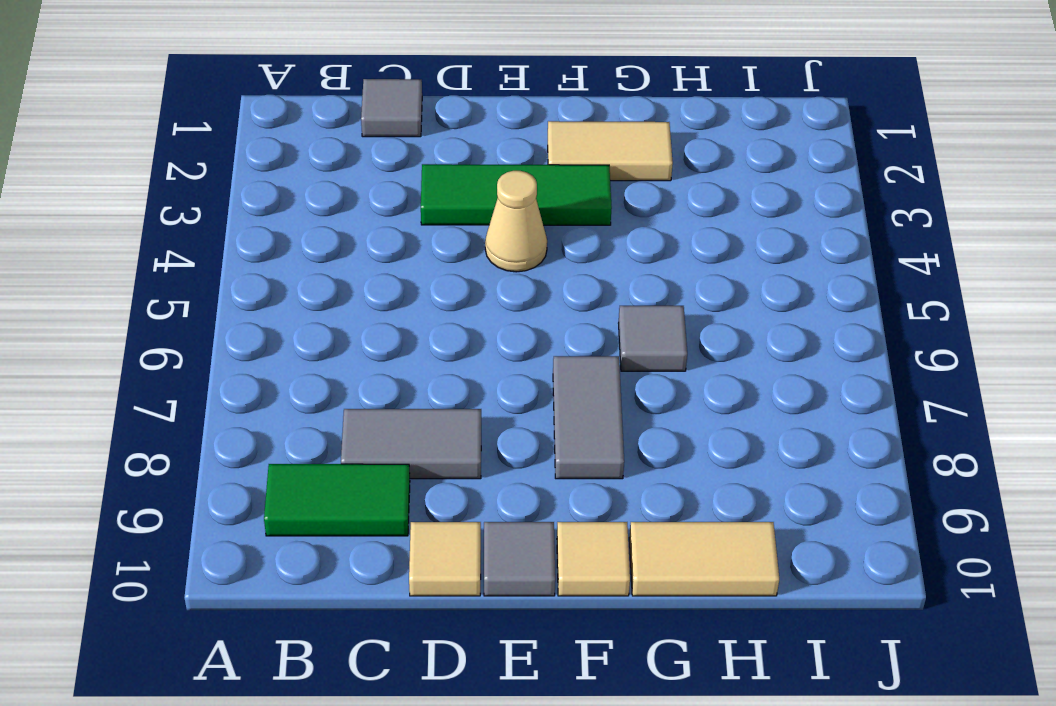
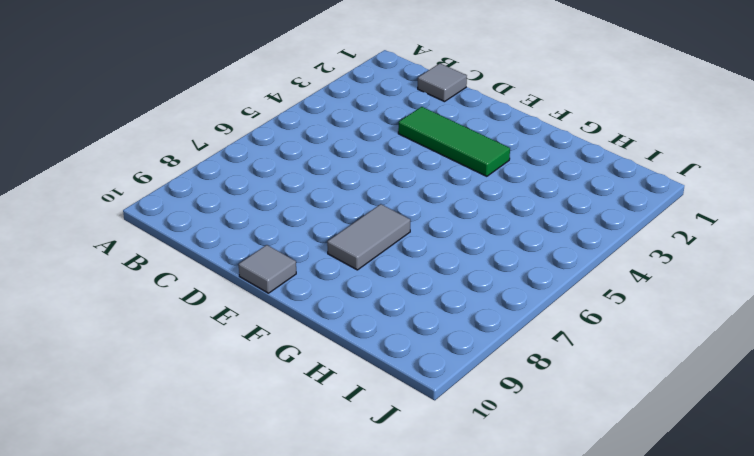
none -> green 1x2 tile [264,464,410,536]
none -> grey 1x2 tile [341,409,481,479]
none -> tan 1x1 tile [409,522,481,596]

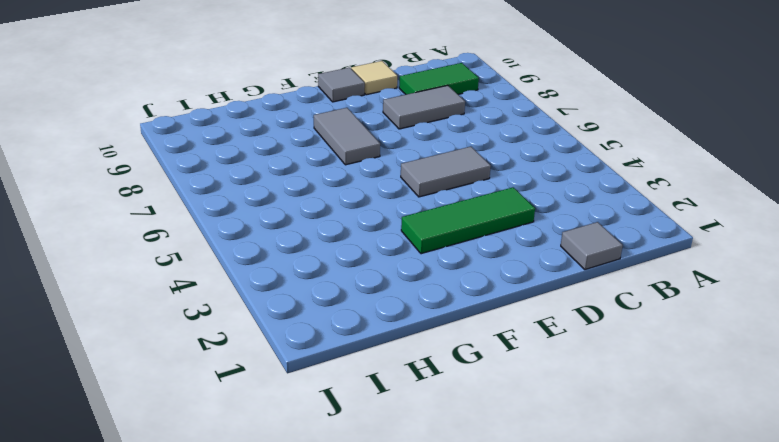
grey 1x2 tile [401,147,491,197] -> none
none -> tan 1x1 cone [485,171,547,272]
none -> tan 1x2 tile [548,121,673,181]
none -> tan 1x1 tile [557,522,630,596]

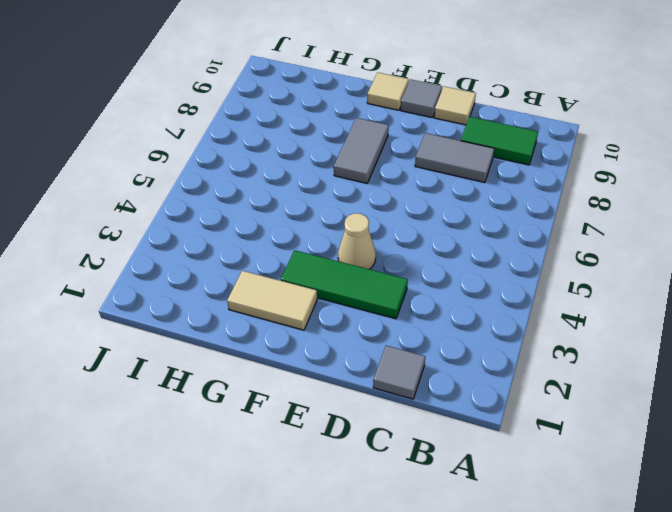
none -> grey 1x1 tile [619,306,687,371]
none -> tan 1x2 tile [629,522,779,596]

